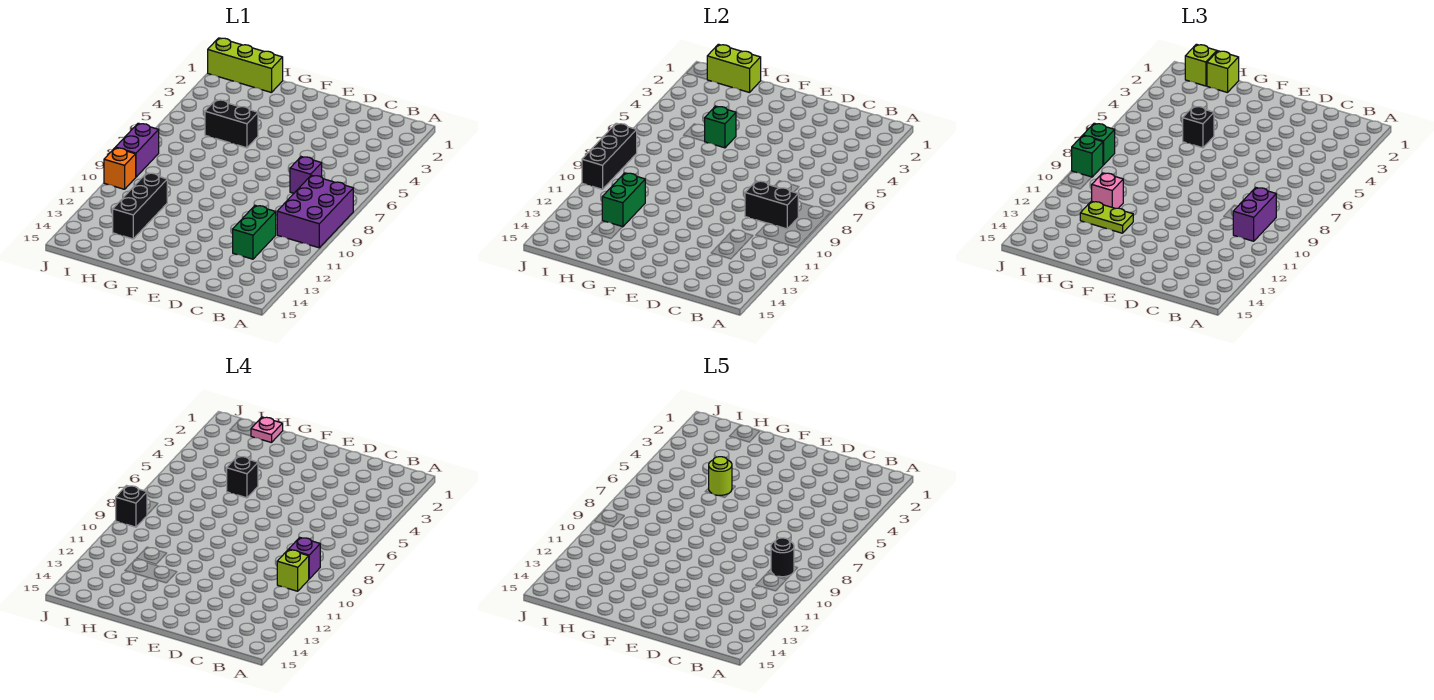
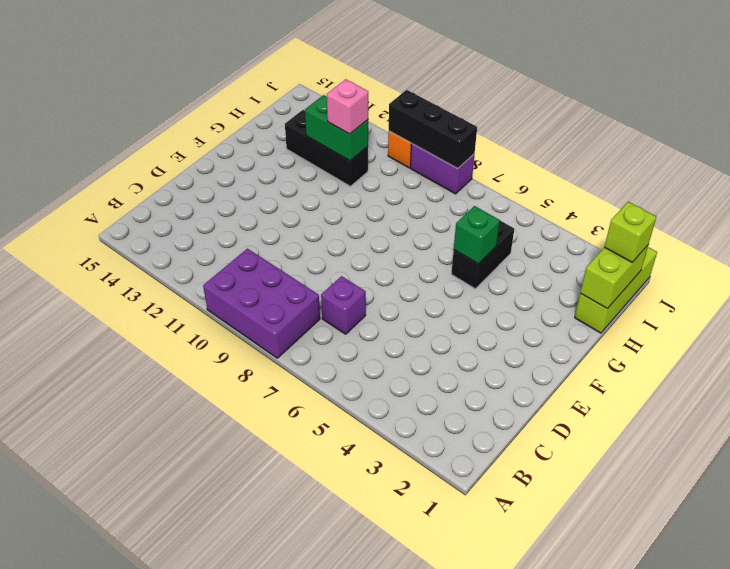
none -> green 1x2 brick [233,205,276,259]
none -> black 1x2 brick [745,181,798,229]
none -> purple 1x2 brick [1233,188,1276,241]

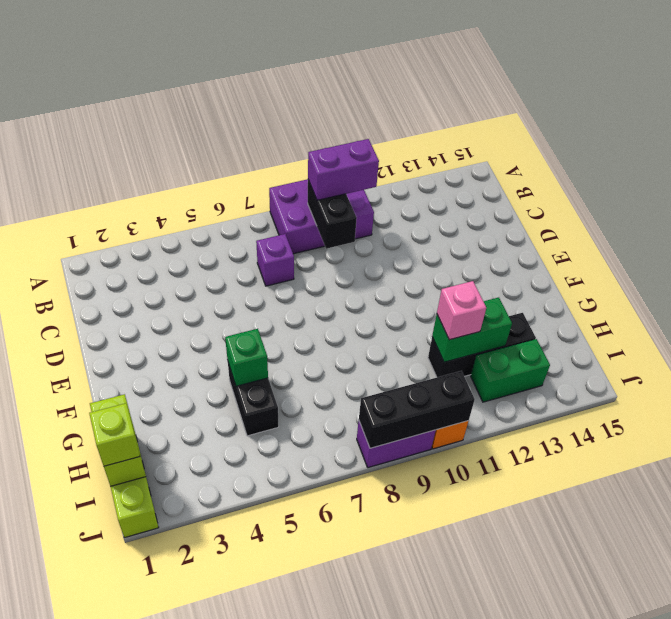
green 1x2 brick [471,339,550,402] -> green 1x2 brick moved to [233,205,276,259]
none -> black 1x1 brick [1183,106,1214,148]
none -> lime 1x2 plate [1080,201,1133,233]
none -> lime 1x1 brick [1207,51,1239,93]

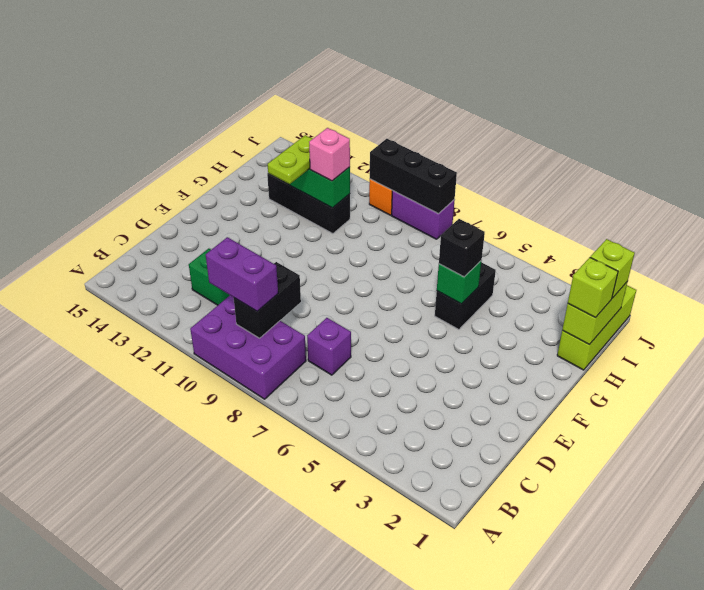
none -> green 1x1 brick [1083,123,1115,165]
none -> green 1x1 brick [1072,136,1103,177]
none -> purple 1x1 brick [289,538,320,579]

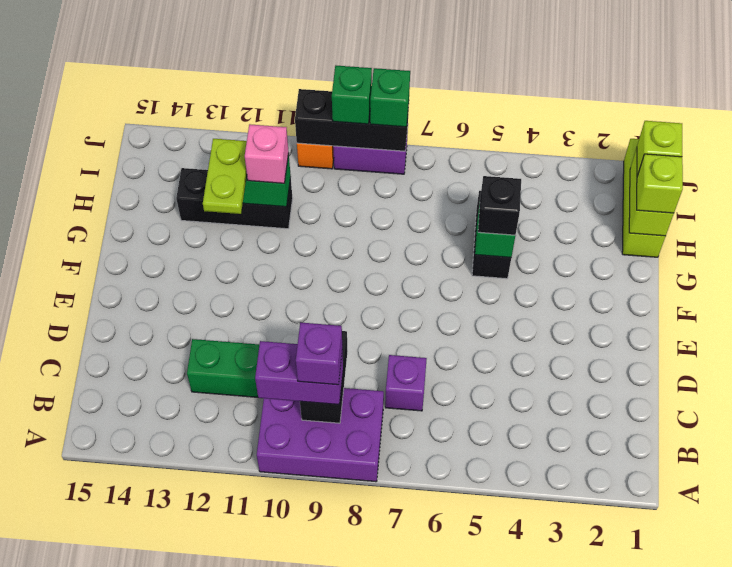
none -> lime 1x1 brick [277,550,309,591]
none -> black 1x1 brick [227,456,258,498]
none -> pink 1x1 plate [251,417,283,443]

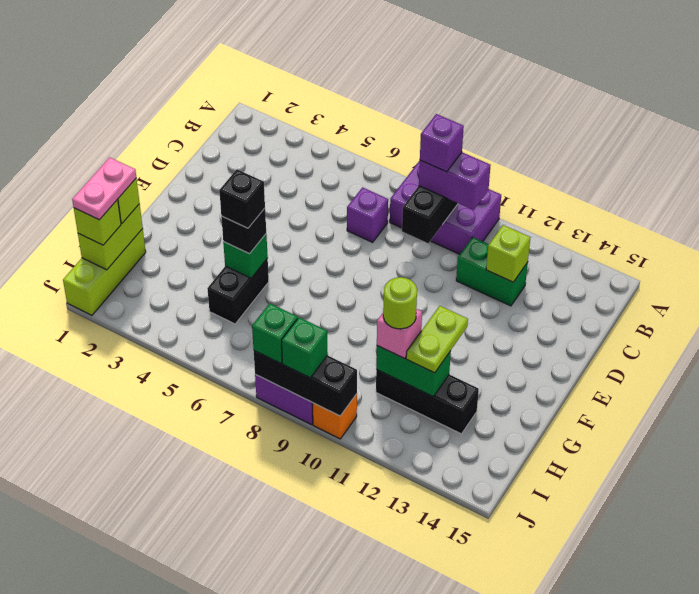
lime 1x1 brick [486,225,530,282] -> lime 1x1 brick moved to [277,550,309,591]
pink 1x2 plate [72,157,136,220] -> pink 1x1 plate [251,417,283,443]
lime 1x1 round brick [383,277,417,329] -> lime 1x1 round brick moved to [709,457,732,495]
none -> black 1x1 brick [116,486,147,527]
none -> black 1x1 round brick [771,538,794,577]

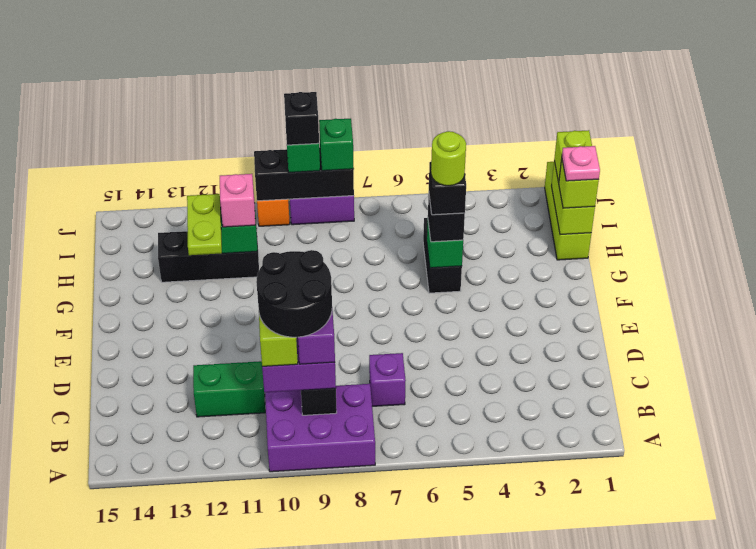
black 2x2 round brick [256,250,332,337] -> black 1x1 round brick [771,538,794,577]

